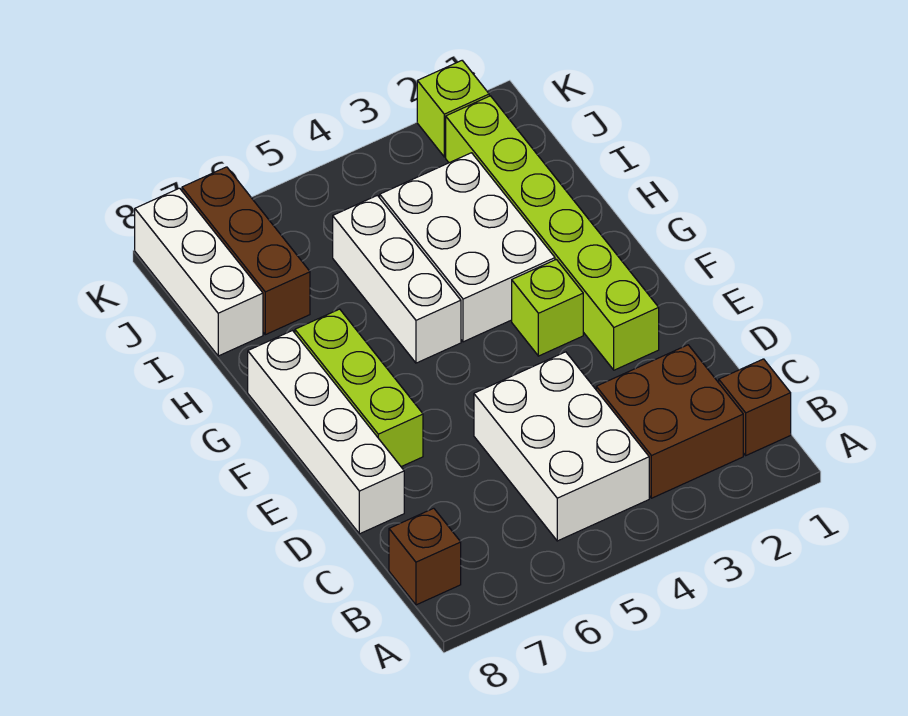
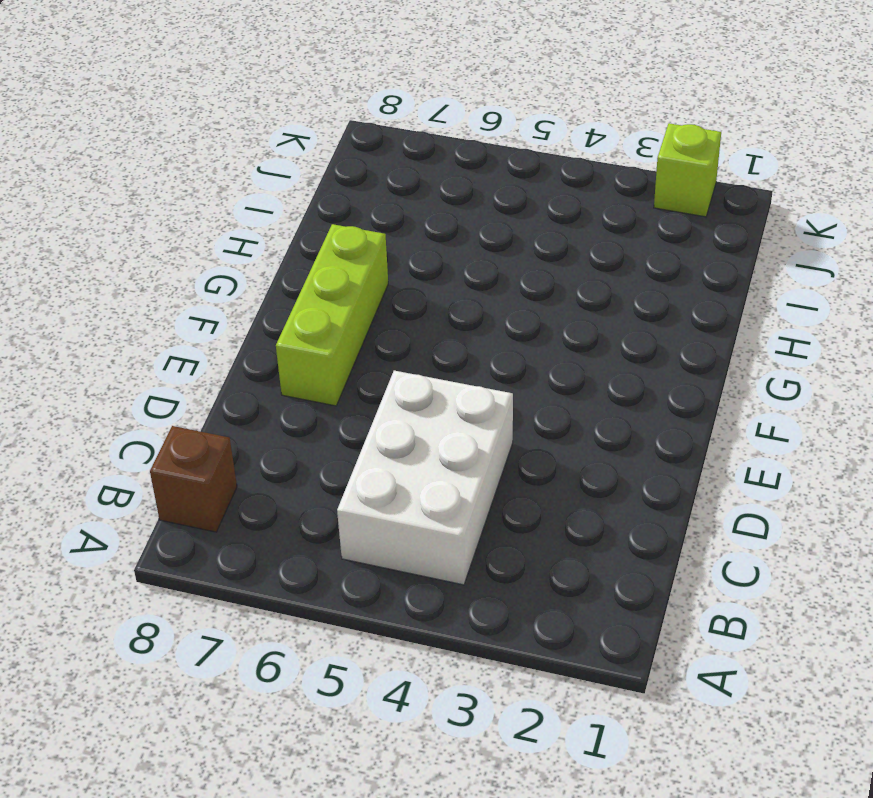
none -> brown 1x1 brick [719,359,791,455]
none -> brown 2x2 brick [596,345,743,498]
none -> white 1x4 brick [248,331,404,534]

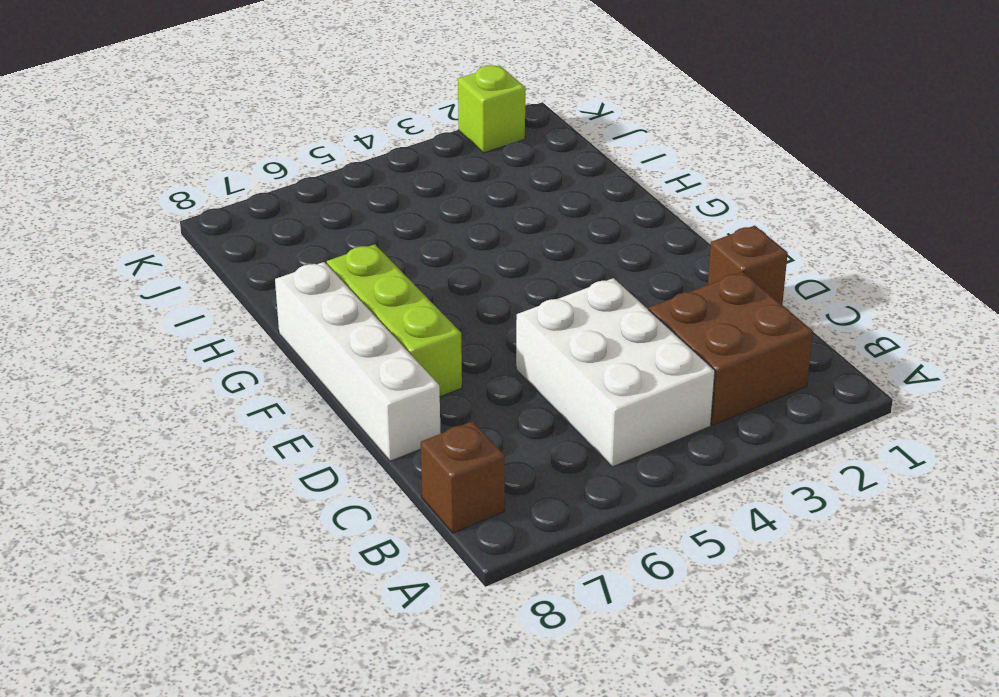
brown 1x1 brick [708,226,788,305] -> brown 1x1 brick moved to [719,359,791,455]
none -> lime 1x6 brick [446,96,659,370]
none -> lime 1x1 brick [512,259,583,356]
none -> white 2x3 brick [380,153,555,342]

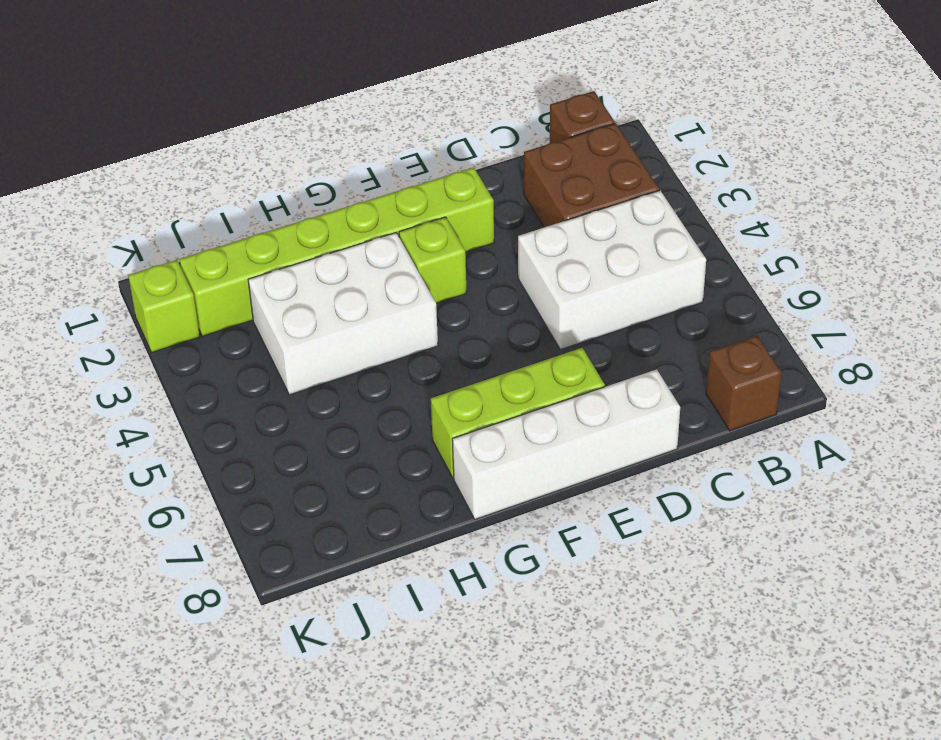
none -> white 1x3 brick [333,195,461,363]
none -> brown 1x3 brick [182,167,310,335]
none -> white 1x3 brick [135,188,263,356]

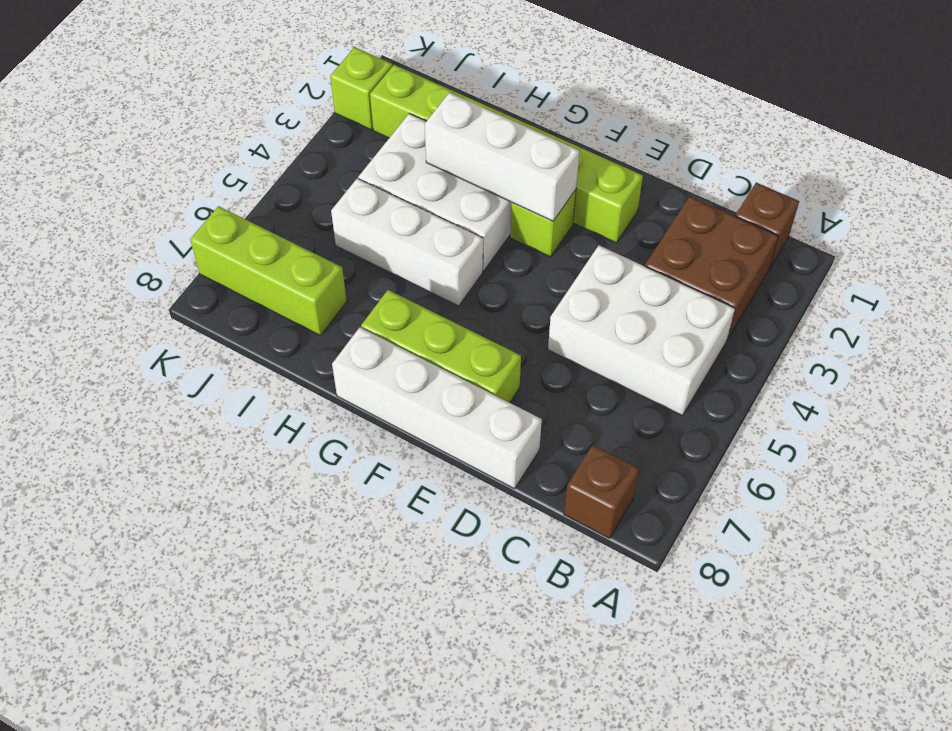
white 1x3 brick [425,93,579,221] -> white 1x3 brick moved to [135,188,263,356]
lime 1x3 brick [190,206,347,335] -> brown 1x3 brick [182,167,310,335]

